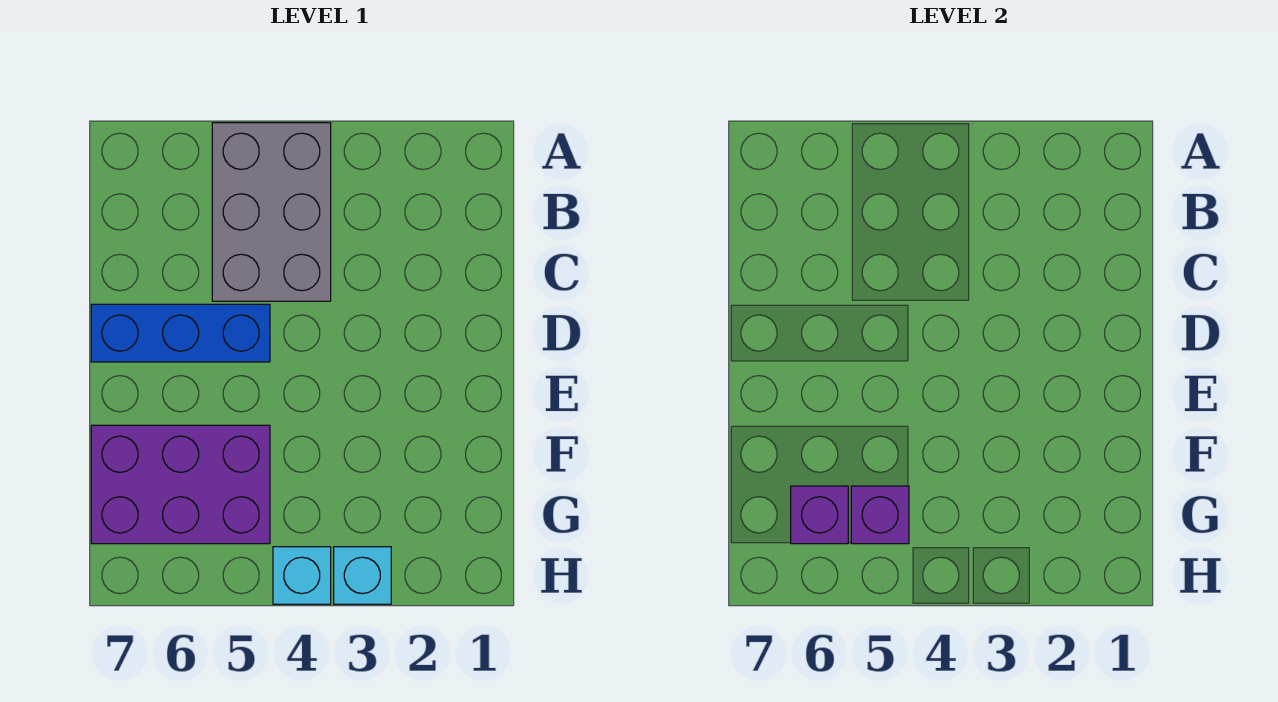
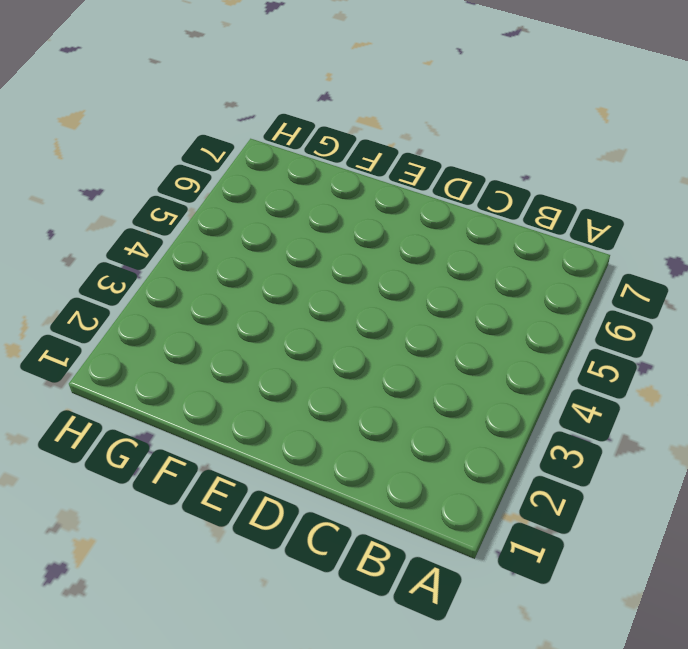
none -> grey 2x3 brick [212,123,331,301]
none -> blue 1x3 brick [91,304,270,362]

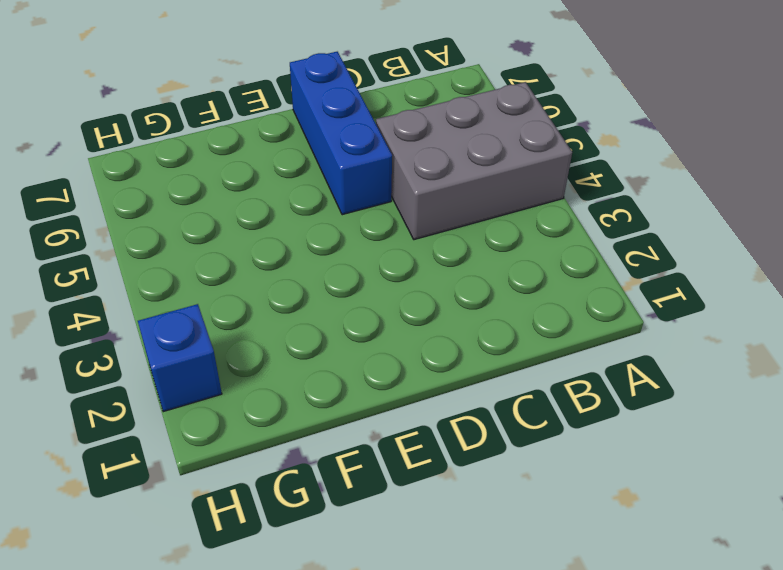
blue 1x1 brick [138,304,222,412] -> none
none -> purple 2x3 brick [91,425,270,544]
none -> cyan 1x1 brick [334,547,391,604]

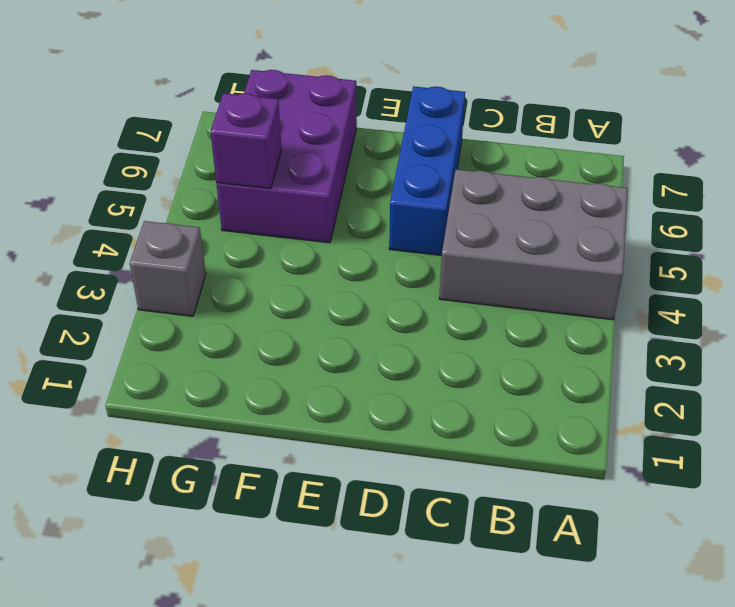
grey 1x1 brick [130,221,206,316] -> cyan 1x1 brick [334,547,391,604]
none -> cyan 1x1 brick [273,547,331,604]
none -> purple 1x1 brick [791,486,848,544]

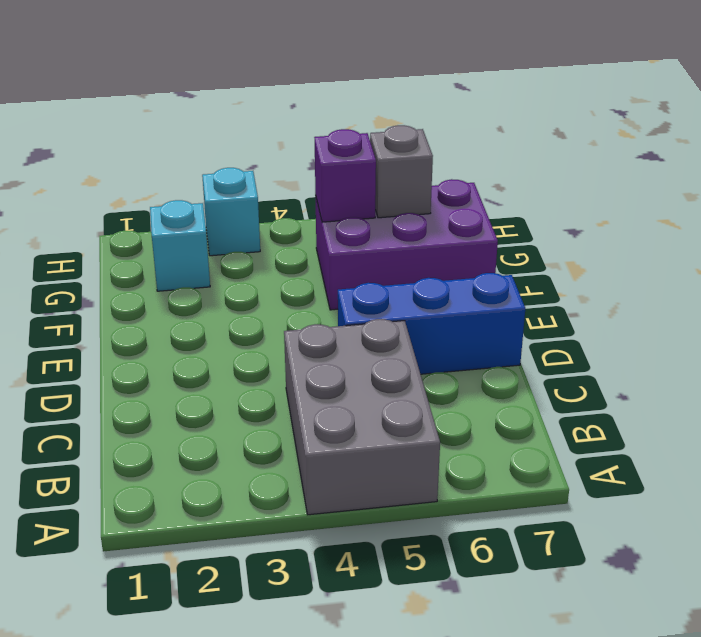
cyan 1x1 brick [150,200,210,291] -> cyan 1x1 brick moved to [273,547,331,604]
grey 1x1 brick [370,125,433,218] -> purple 1x1 brick [791,486,848,544]

